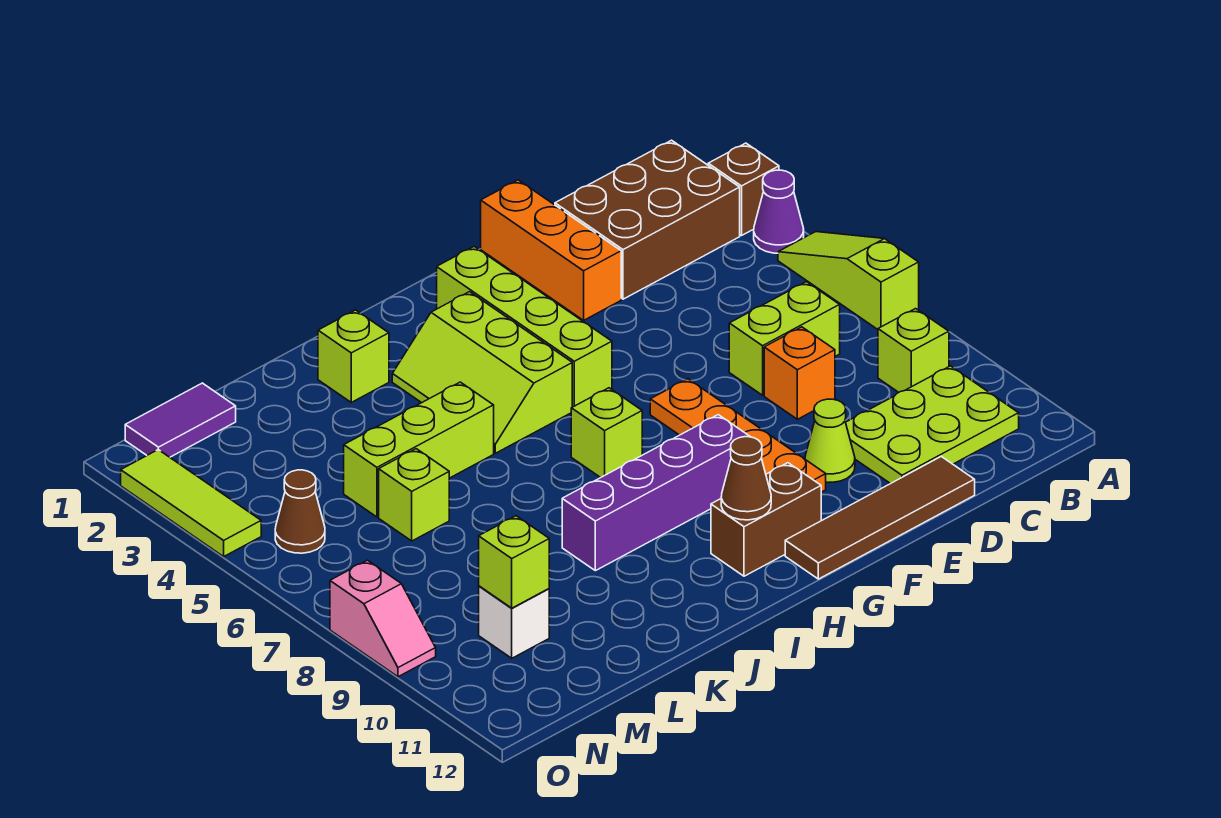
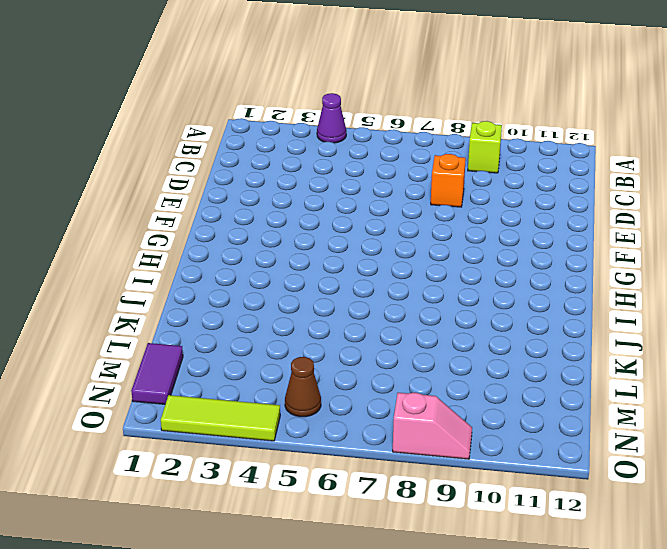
none -> brown 1x1 brick [708,143,779,236]
none -> lime 1x3 slope [778,232,919,329]
none -> brown 2x3 brick [555,140,740,299]

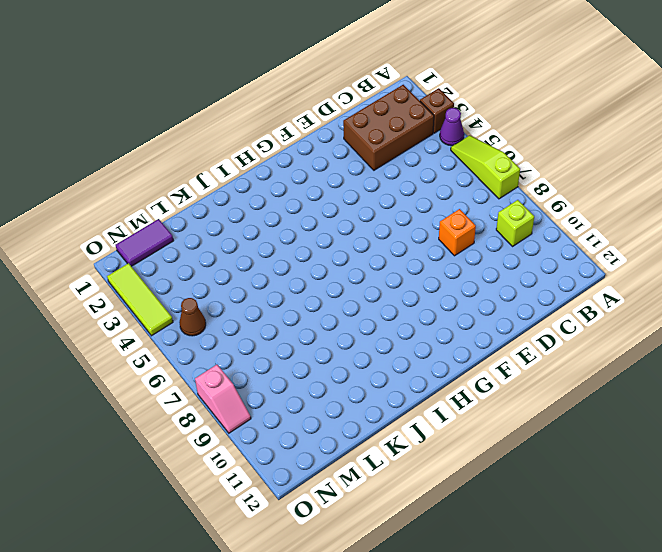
none -> lime 2x3 plate [846,366,1019,484]
none -> lime 1x2 brick [729,282,840,395]
none -> brown 1x4 tile [785,456,975,579]

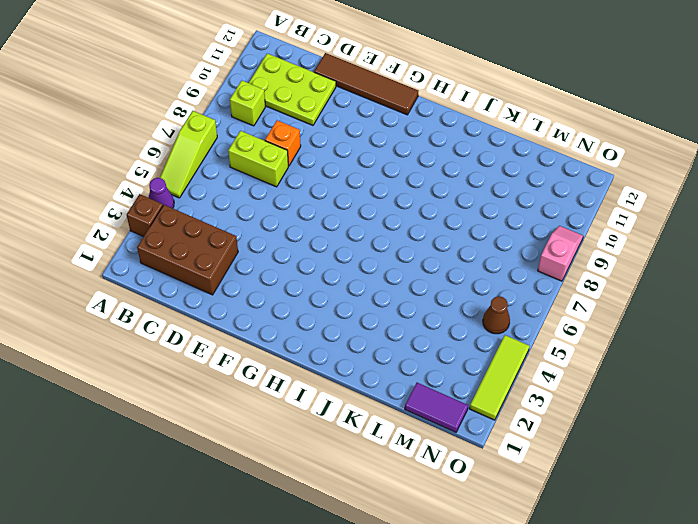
none -> orange 1x3 brick [481,180,621,320]
none -> lime 1x1 cone [805,399,855,482]
none -> orange 1x4 plate [650,379,826,492]

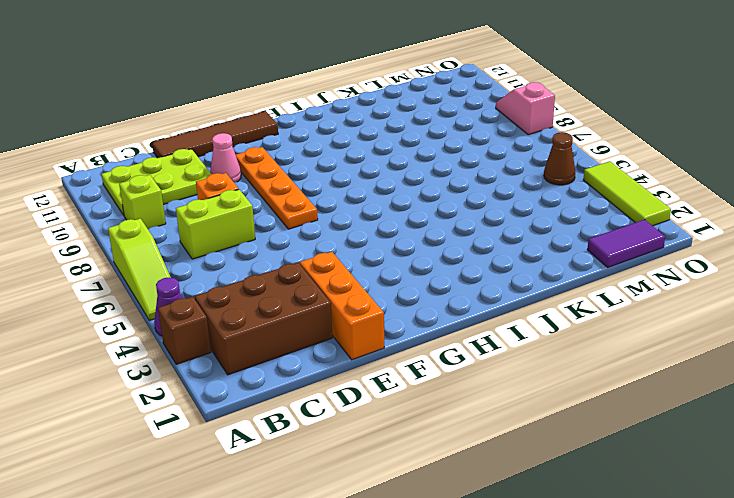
pink 1x1 cone [210,133,241,182] -> lime 1x1 cone [805,399,855,482]
none -> lime 1x4 brick [437,247,612,407]
none -> purple 1x4 brick [562,415,750,571]
none -> brown 1x2 brick [711,463,821,576]

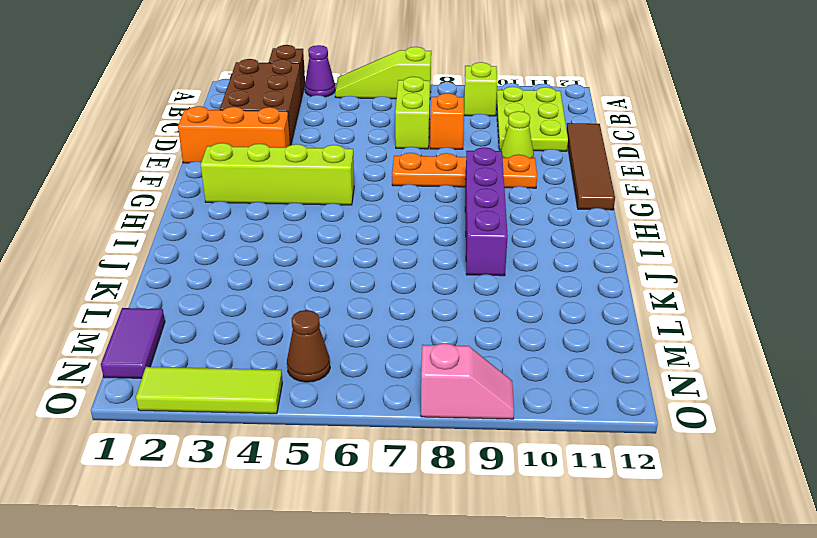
none -> brown 1x2 brick [711,463,821,576]
none -> lime 2x3 slope [392,292,572,453]
none -> lime 1x1 brick [571,388,642,478]

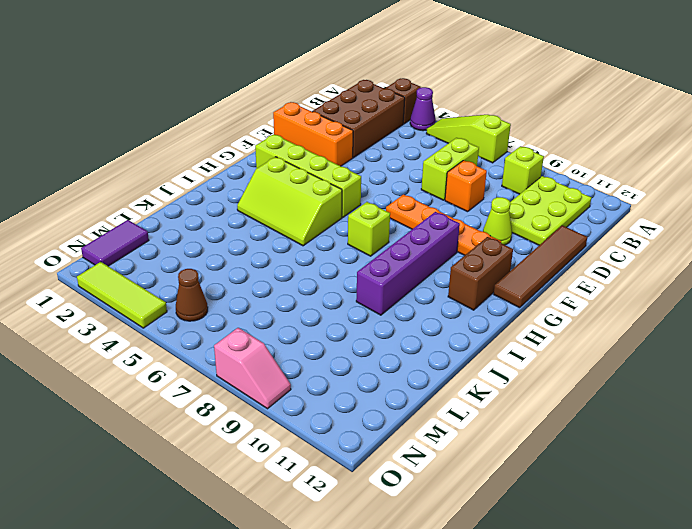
none -> lime 1x1 brick [318,310,389,402]
none -> lime 1x3 brick [344,382,494,517]
none -> lime 1x1 brick [379,449,449,541]

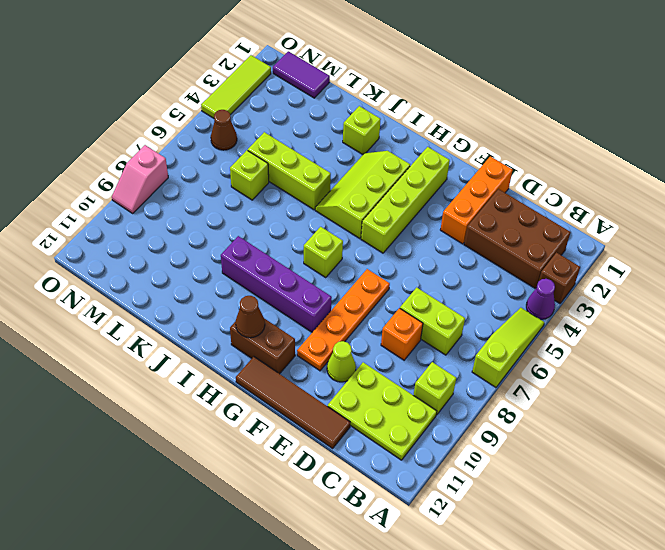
none -> white 1x1 brick [479,586,549,658]
none -> lime 1x1 brick [479,516,549,608]

